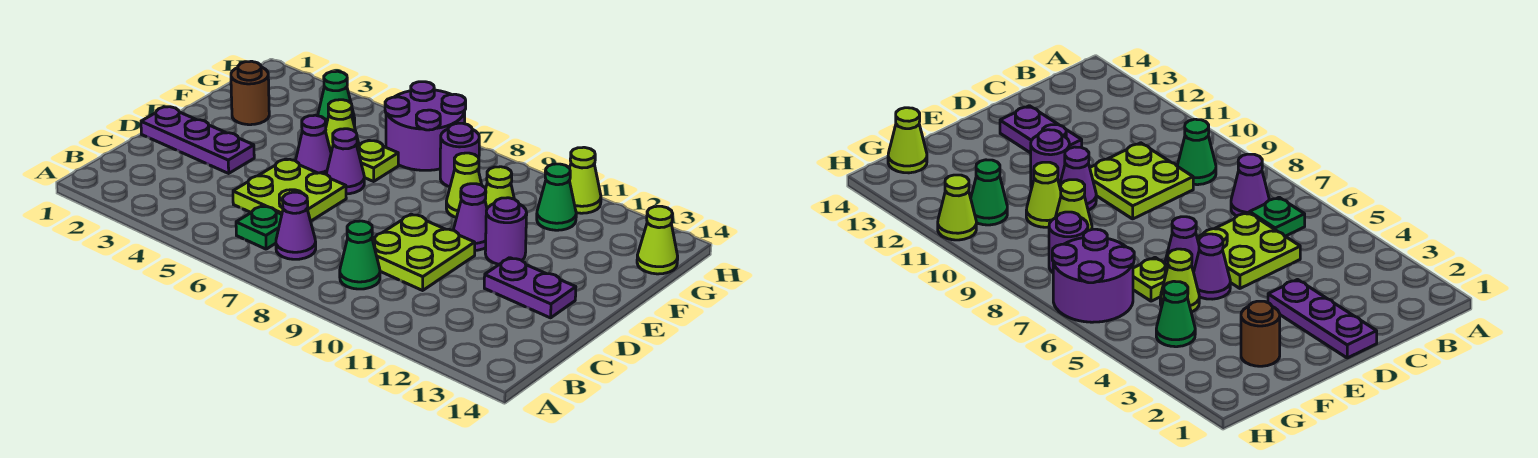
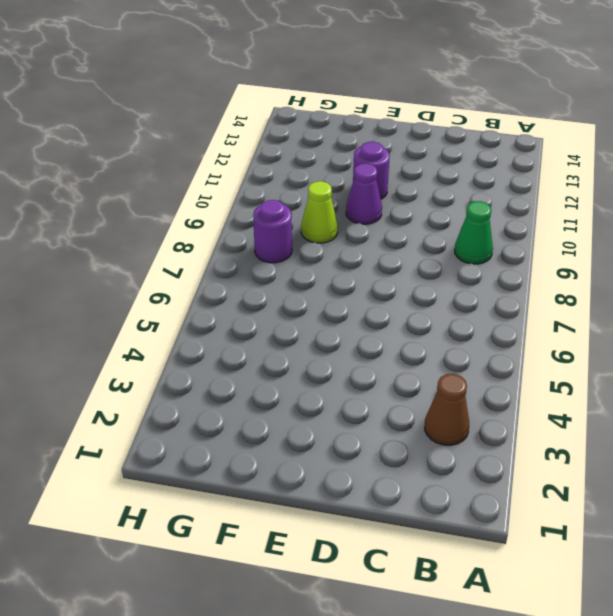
brown 1x1 cone [425,374,469,445] -> none
none -> green 1x1 plate [236,206,282,249]
none -> purple 1x1 cone [276,192,316,259]
none -> lime 2x2 plate [233,159,346,221]

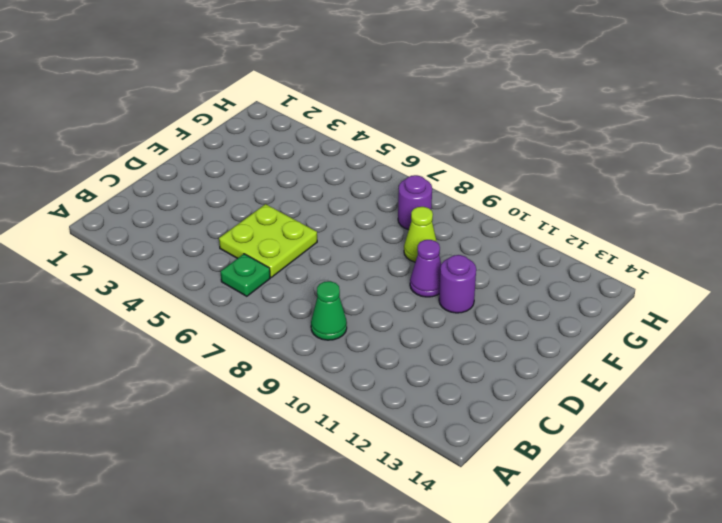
none -> purple 1x1 cone [276,192,316,259]
none -> lime 2x2 plate [372,214,475,290]
none -> purple 1x3 plate [141,107,254,173]

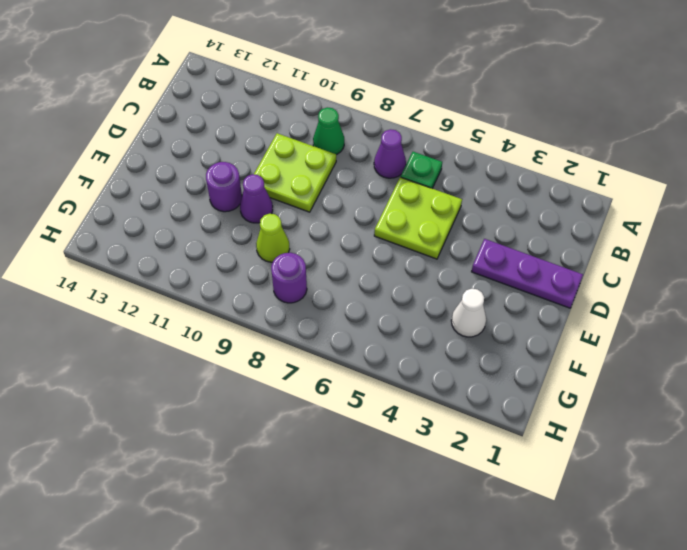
white 1x1 cone [451,289,486,337] -> none
none -> purple 1x2 plate [484,258,576,318]
none -> purple 1x1 cone [296,115,331,174]
none -> purple 1x1 cone [326,129,364,194]

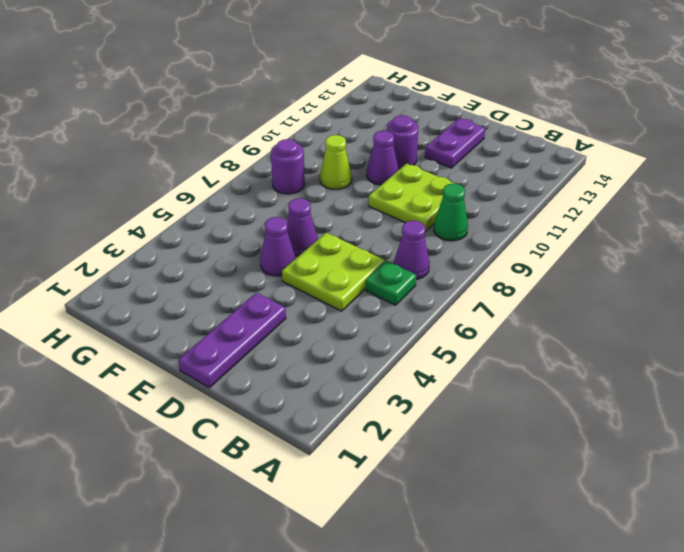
none -> brown 1x1 round brick [231,61,269,125]
none -> lime 1x1 cone [326,100,359,152]
none -> lime 1x1 plate [357,141,398,181]

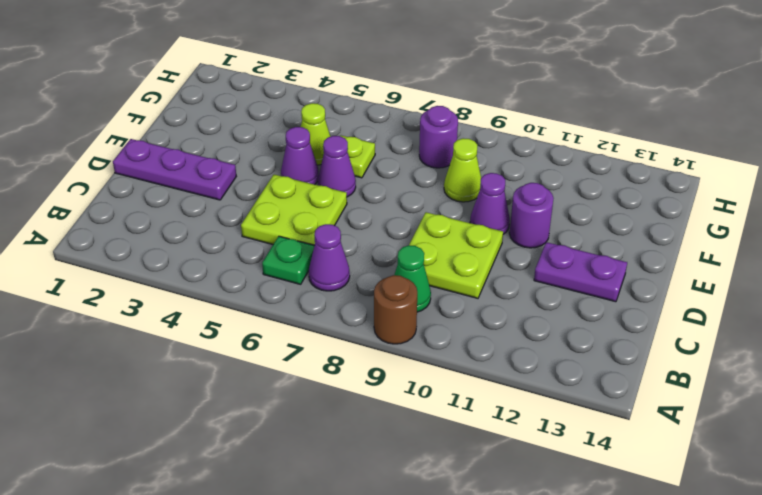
brown 1x1 round brick [374,275,417,344] -> brown 1x1 round brick moved to [231,61,269,125]
none -> lime 1x1 cone [485,167,514,208]
none -> green 1x1 cone [318,71,355,126]
none -> purple 2x2 round brick [385,82,466,170]

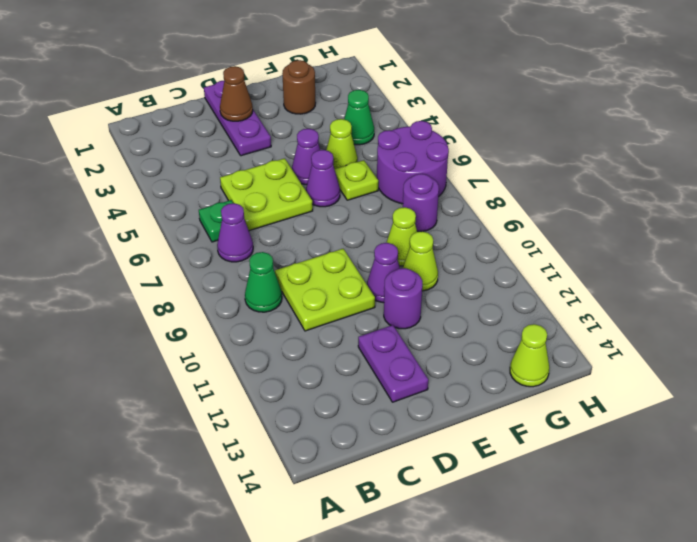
brown 1x1 cone [220,66,253,121] -> none
none -> green 1x1 cone [537,164,576,230]
none -> lime 1x1 cone [569,147,601,213]

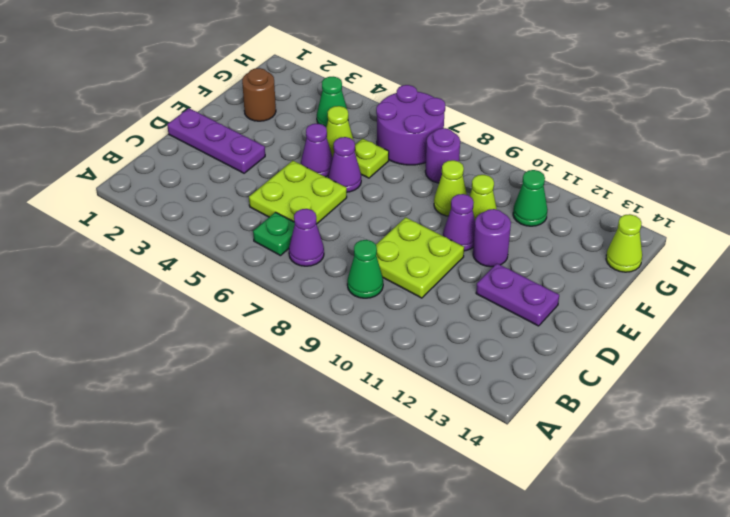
none -> lime 1x1 cone [569,147,601,213]

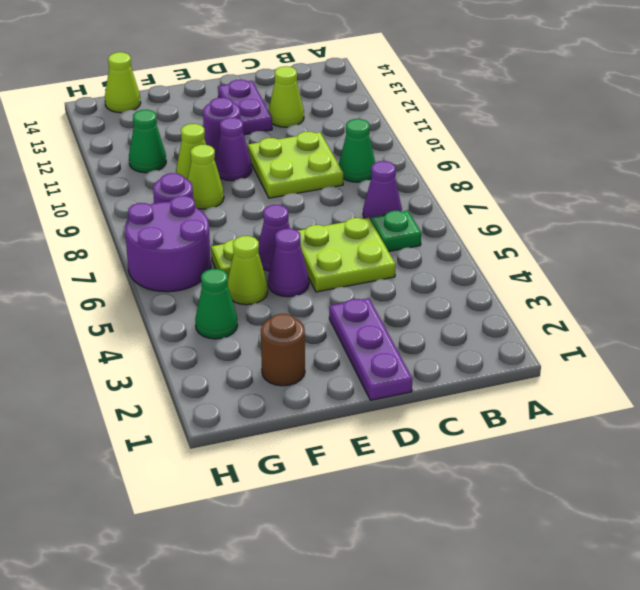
lime 1x1 cone [268,66,304,127] -> lime 1x1 cone moved to [569,147,601,213]

